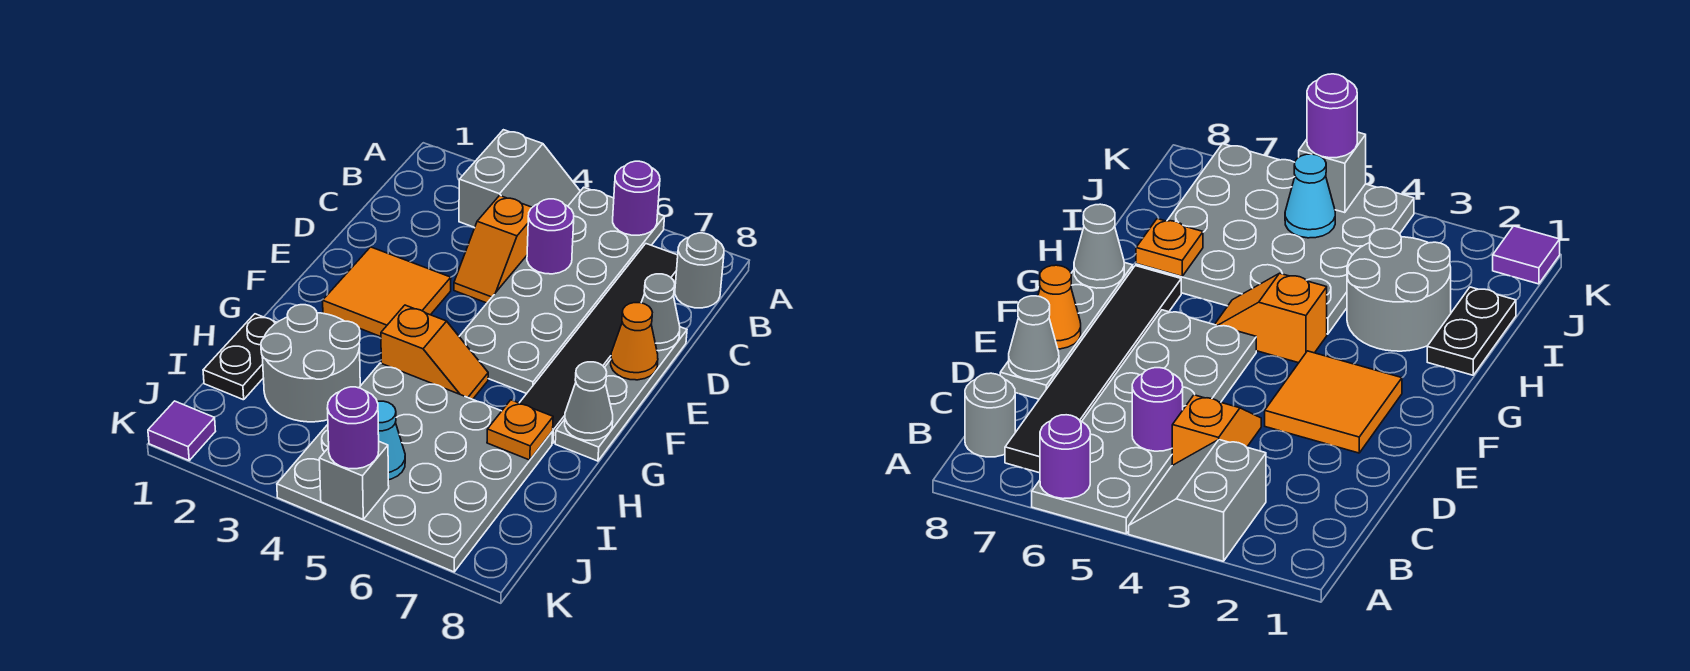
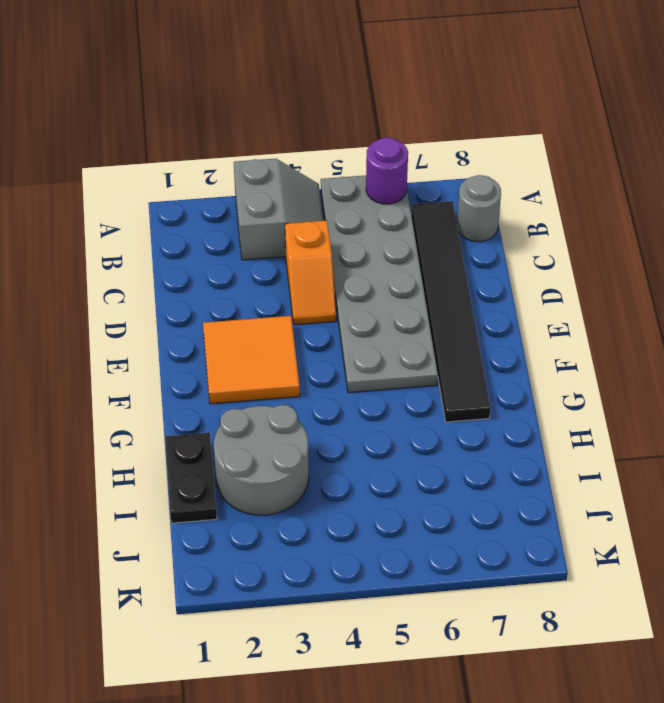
none -> grey 1x4 plate [555,327,687,461]
none -> orange 1x2 slope [381,305,488,399]
none -> grey 4x4 plate [277,363,553,572]

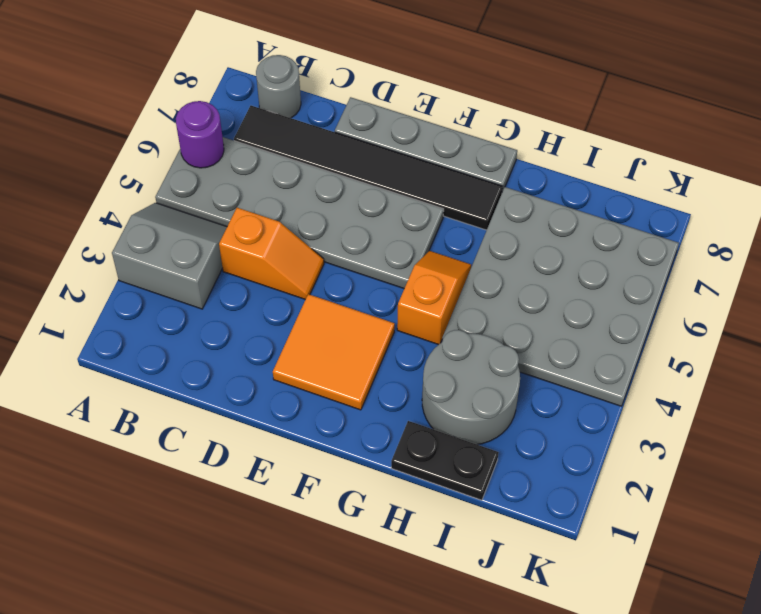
none -> purple 1x1 tile [148,401,216,460]
none -> purple 1x1 round brick [527,199,574,274]
none -> grey 1x1 cone [641,274,680,351]

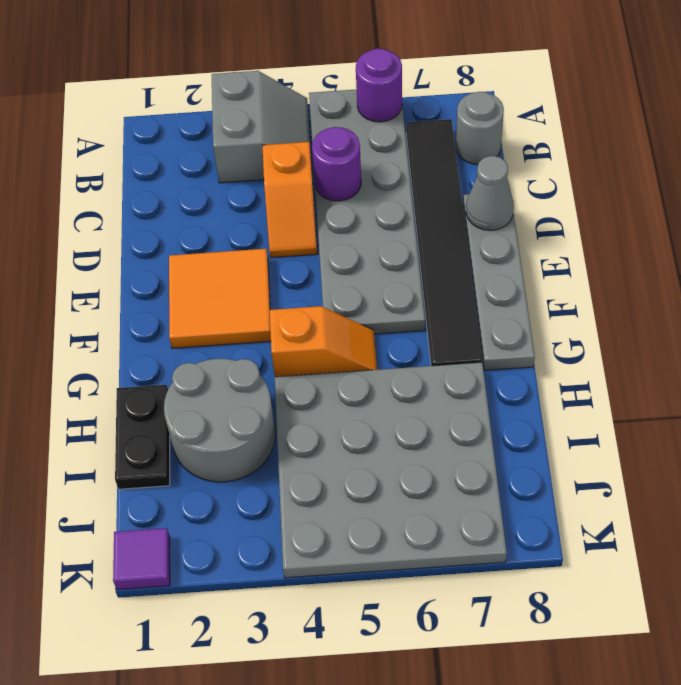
none -> orange 1x1 cone [611,303,658,380]
none -> grey 1x1 cone [565,362,613,440]
none -> orange 1x1 plate [487,400,553,460]

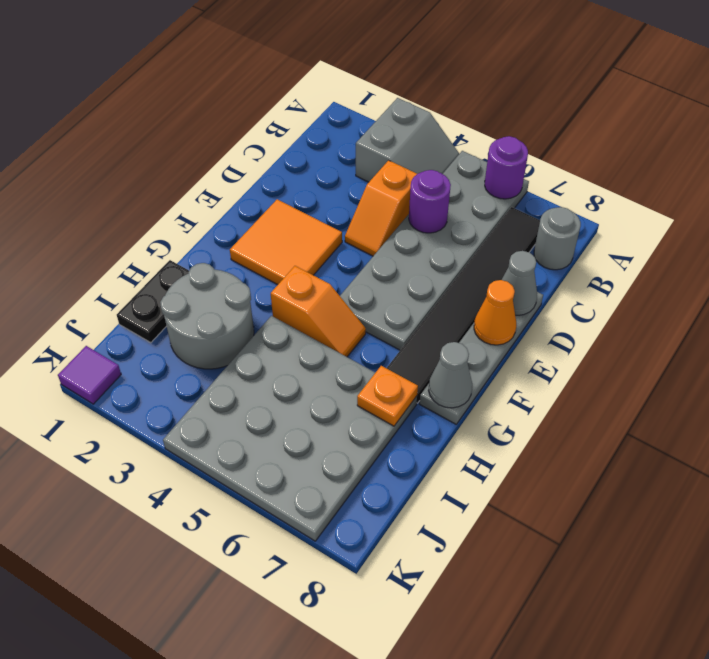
none -> cyan 1x1 cone [377,401,405,480]
none -> grey 1x1 brick [319,442,389,519]
none -> purple 1x1 round brick [327,387,379,469]

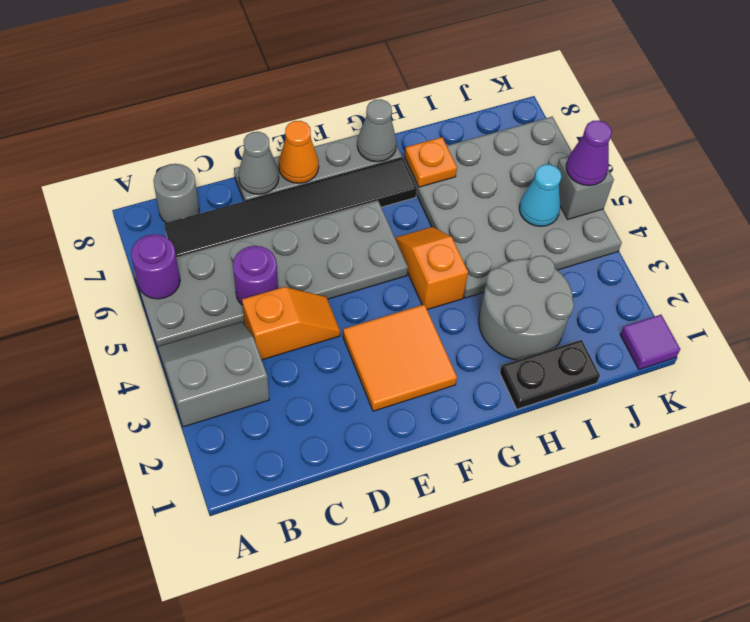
purple 1x1 cone [566,120,612,186] -> purple 1x1 round brick [327,387,379,469]

